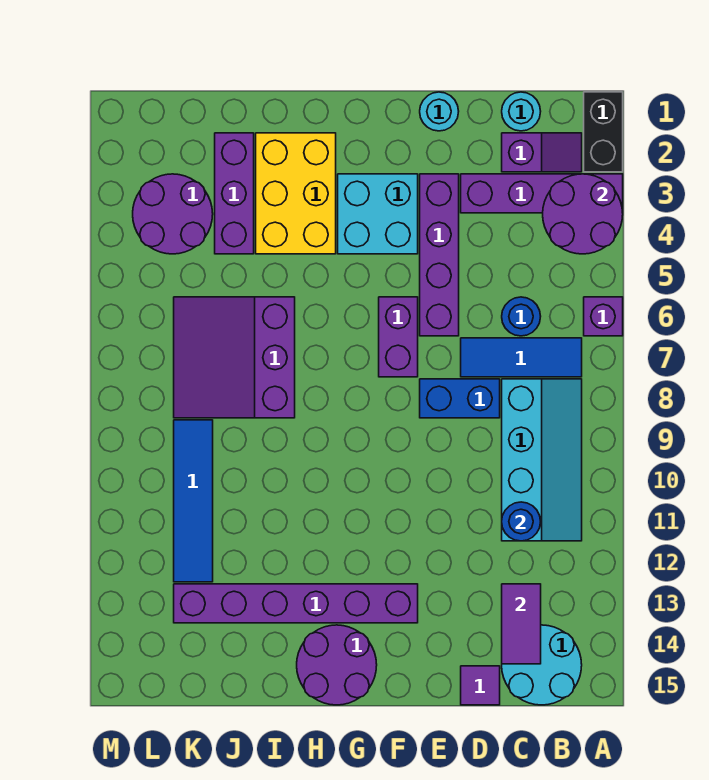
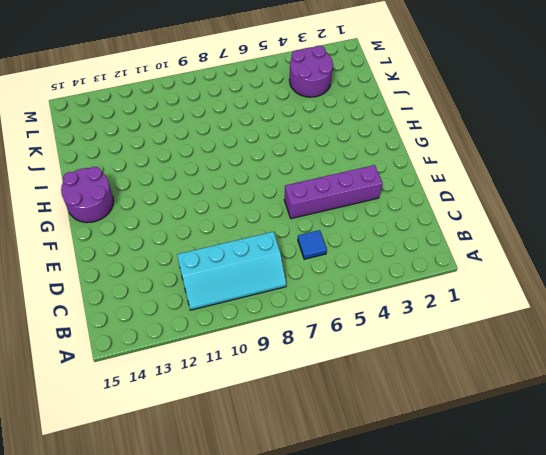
blue 1x1 tile [298,230,327,259] -> blue 1x1 round brick [502,297,541,336]
none -> black 1x2 brick [584,92,623,172]
none -> purple 1x4 brick [461,174,623,213]
none -> purple 1x1 brick [584,297,623,336]

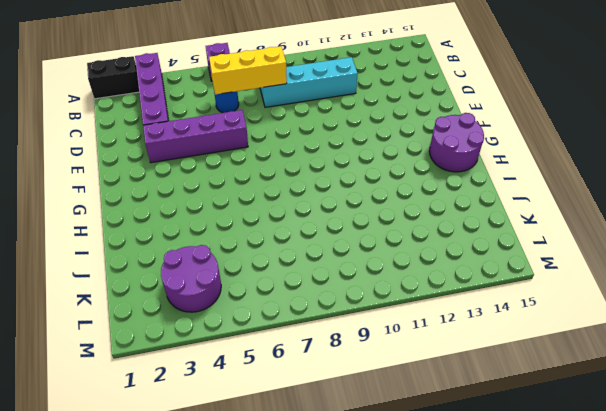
yellow 1x3 brick [209,46,287,95] -> none
none -> purple 1x2 slope [502,133,582,172]
none -> blue 1x3 tile [461,338,582,377]
none -> cyan 2x2 round brick [502,625,582,705]

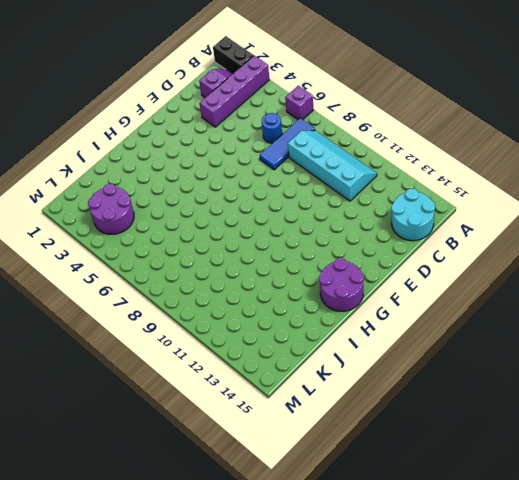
none -> cyan 1x1 round brick [502,92,541,131]
none -> blue 1x2 brick [420,379,500,418]
none -> purple 1x1 tile [461,666,500,705]

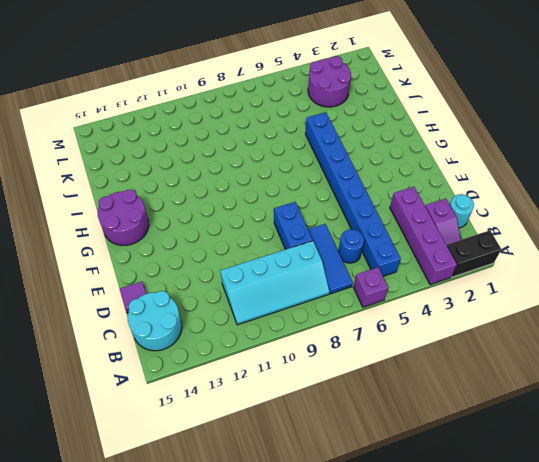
blue 1x8 brick [305,112,401,276] -> purple 1x4 brick [420,174,459,336]
none -> cyan 1x1 round brick [420,92,459,131]
none -> cyan 2x2 brick [338,174,418,254]
none -> purple 1x2 brick [379,297,418,377]

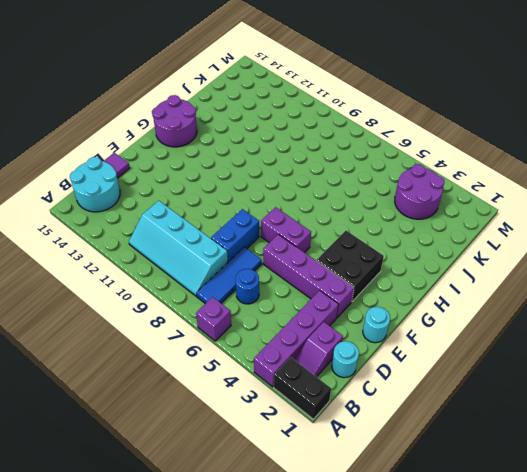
black 2x2 brick [316,231,384,302] -> cyan 2x2 brick [338,174,418,254]
none -> purple 1x6 brick [174,584,418,623]
none -> yellow 2x3 brick [256,133,336,254]
none -> purple 3x3 slope [174,297,295,418]

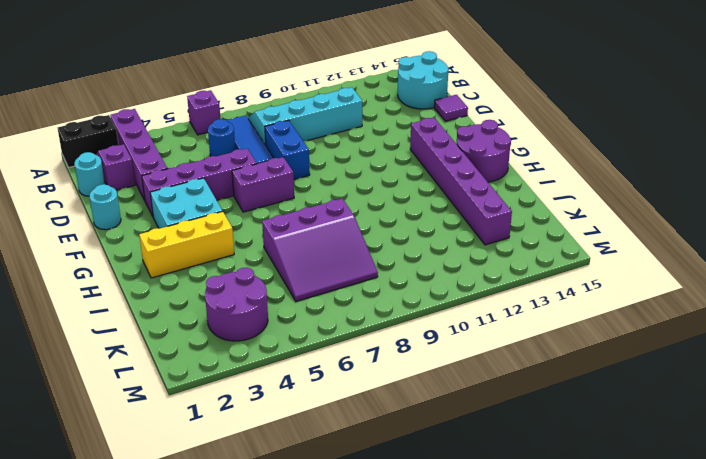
yellow 1x3 brick [139,211,234,278] -> yellow 2x3 brick [256,133,336,254]
none -> purple 1x3 brick [215,133,254,254]
none -> blue 1x4 tile [174,420,213,582]
none -> purple 2x2 round brick [543,174,623,254]

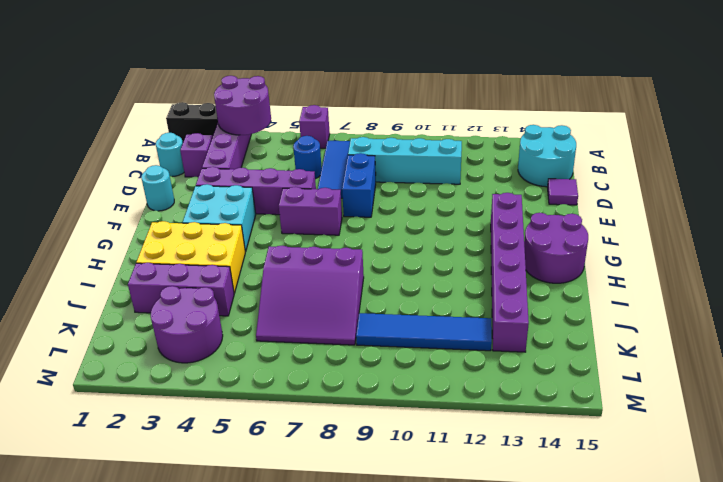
none -> blue 1x1 round brick [502,502,541,541]
none -> purple 1x2 tile [502,584,541,664]

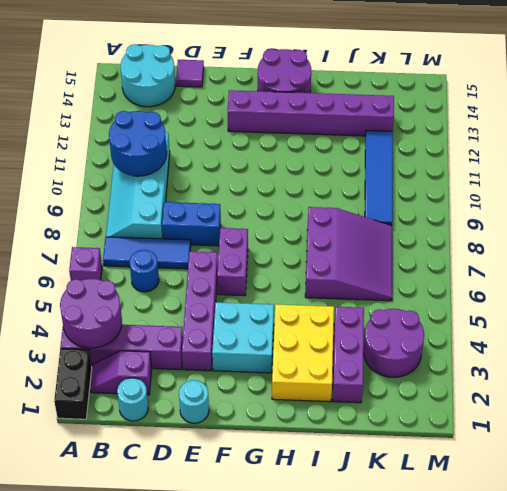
blue 2x2 round brick [109,111,167,176] -> blue 1x1 round brick [502,502,541,541]
none -> purple 1x2 tile [502,584,541,664]

